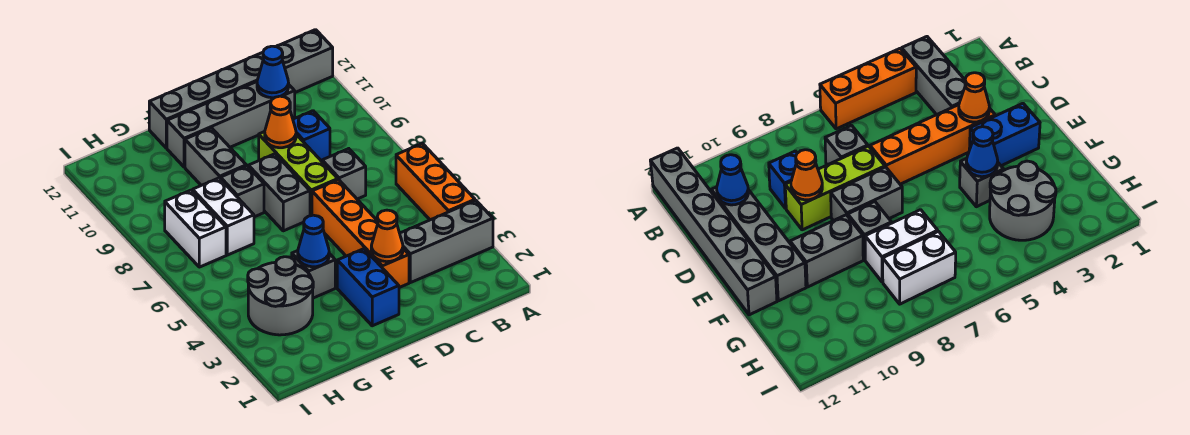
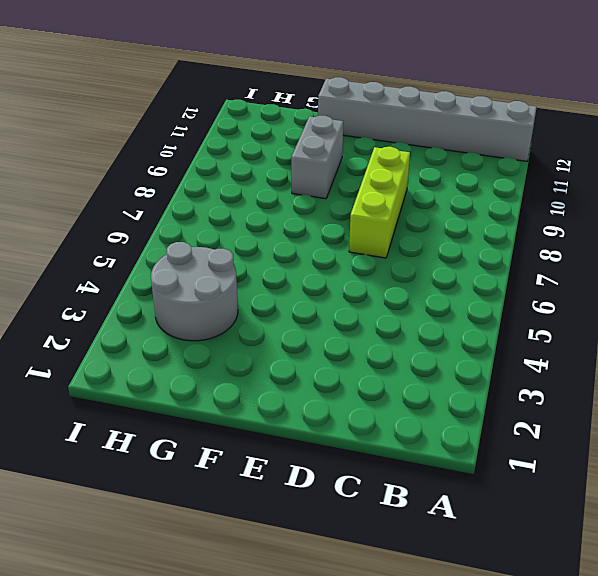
none -> grey 1x3 brick [400,200,493,283]
none -> orange 1x3 brick [396,143,475,220]
none -> grey 1x1 brick [322,149,366,199]

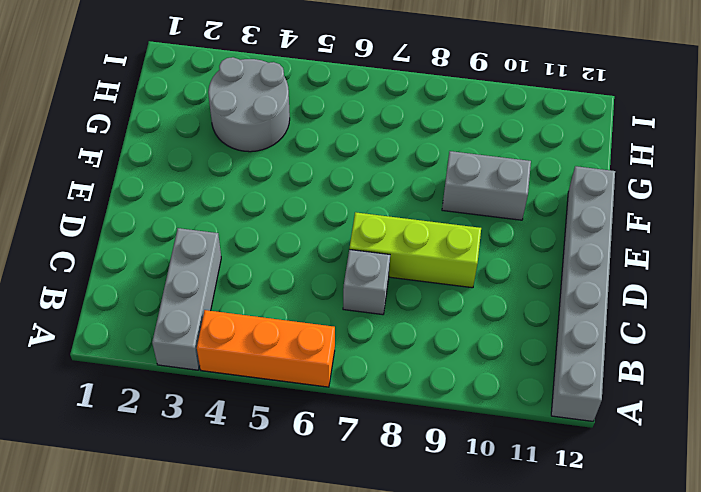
none -> blue 1x1 brick [293,111,330,161]
none -> grey 1x4 brick [167,82,295,167]
none -> orange 1x4 brick [312,180,409,288]

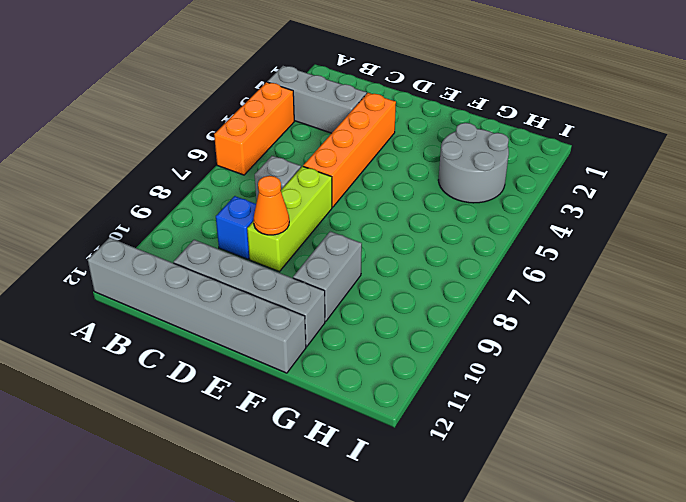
none -> blue 1x2 brick [337,249,399,326]
none -> grey 1x2 brick [248,154,310,231]
none -> grey 1x1 brick [292,251,335,298]

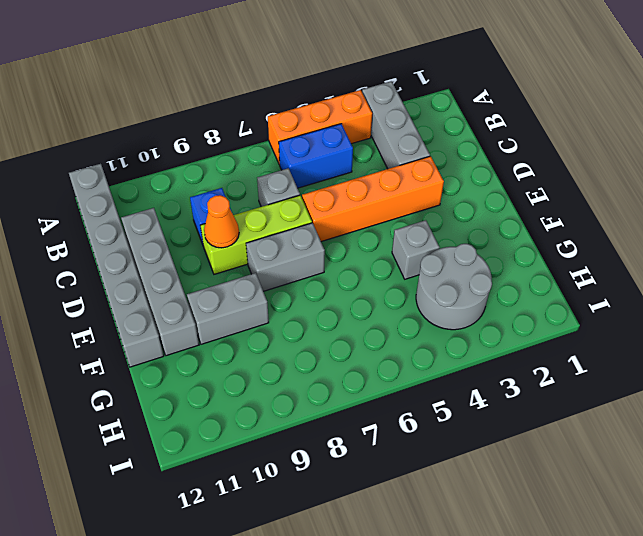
blue 1x2 brick [279,124,353,188] -> blue 1x2 brick moved to [337,249,399,326]
none -> grey 1x1 brick [221,166,264,217]
none -> white 1x2 brick [193,178,254,255]
none -> white 1x2 brick [165,190,226,267]

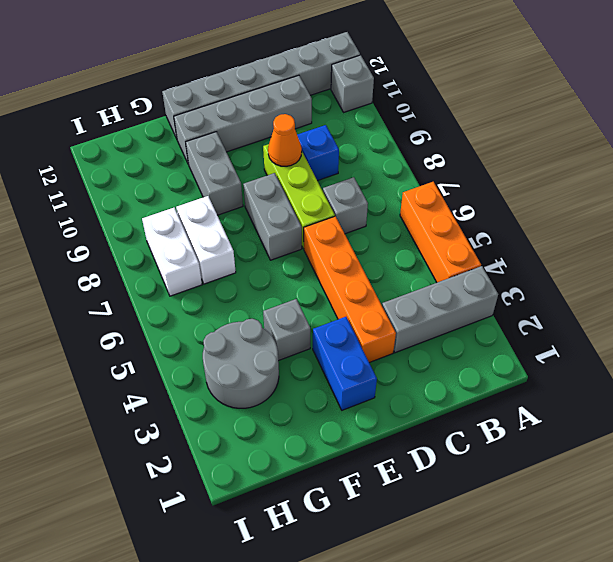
grey 1x1 brick [331,55,374,112] -> grey 1x1 brick moved to [221,166,264,217]
none -> blue 1x1 cone [257,46,289,98]
none -> orange 1x1 cone [371,210,403,262]
none -> blue 1x1 cone [298,215,329,267]

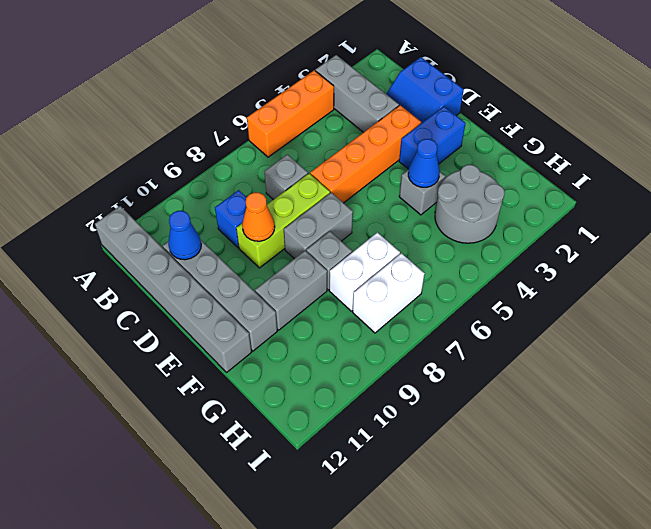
blue 2x2 slope [386,57,464,123] -> none
none -> orange 1x1 cone [371,210,403,262]

